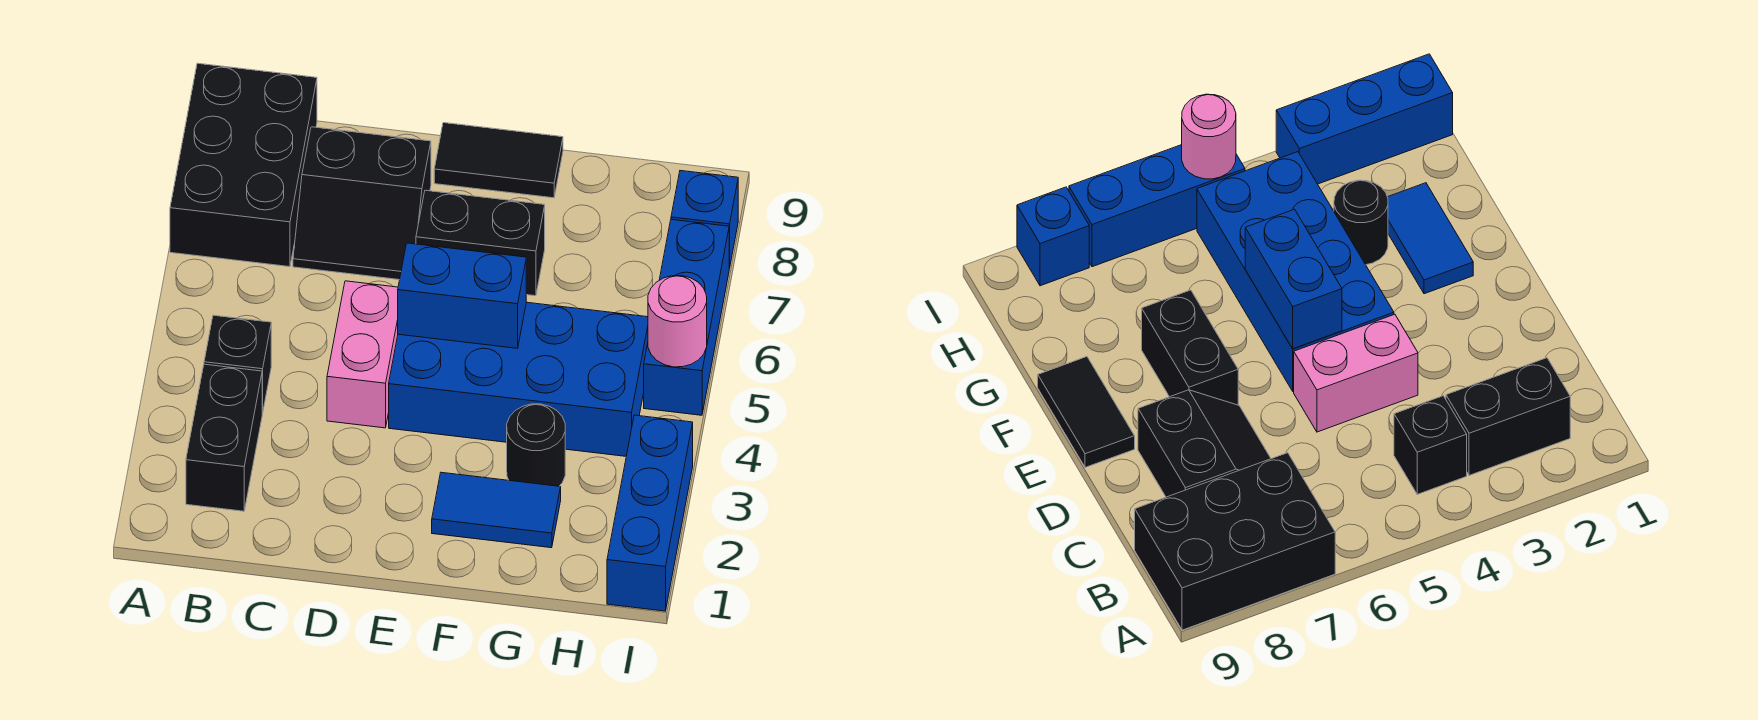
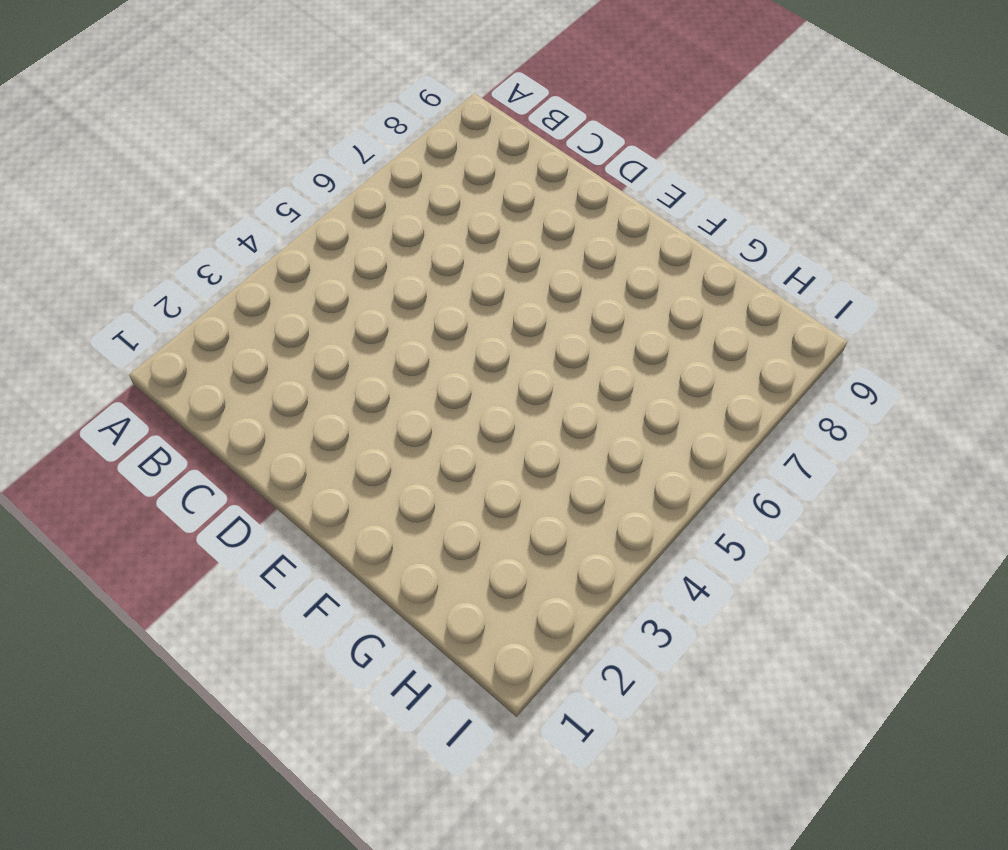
none -> black 2x3 brick [170,63,317,267]
none -> black 1x2 brick [186,364,262,511]
none -> black 1x1 brick [204,315,271,413]

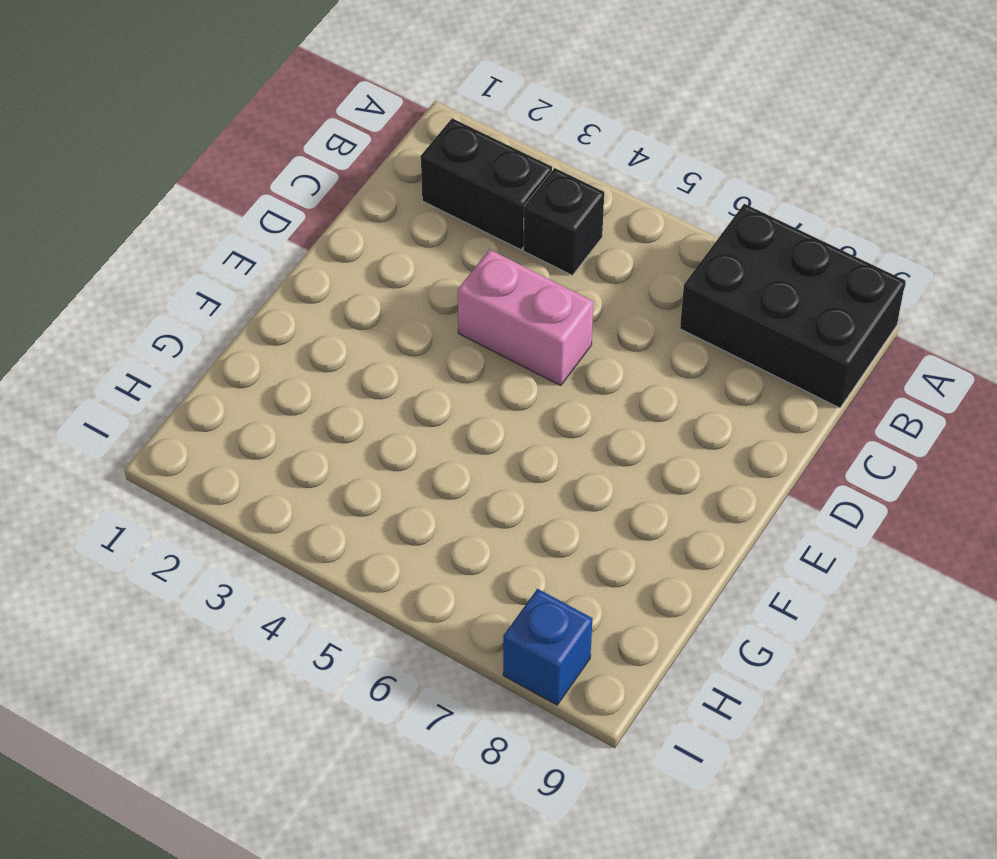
none -> black 2x2 slope [293,127,431,280]
none -> blue 2x4 brick [389,302,648,456]
none -> black 1x2 brick [416,190,545,296]

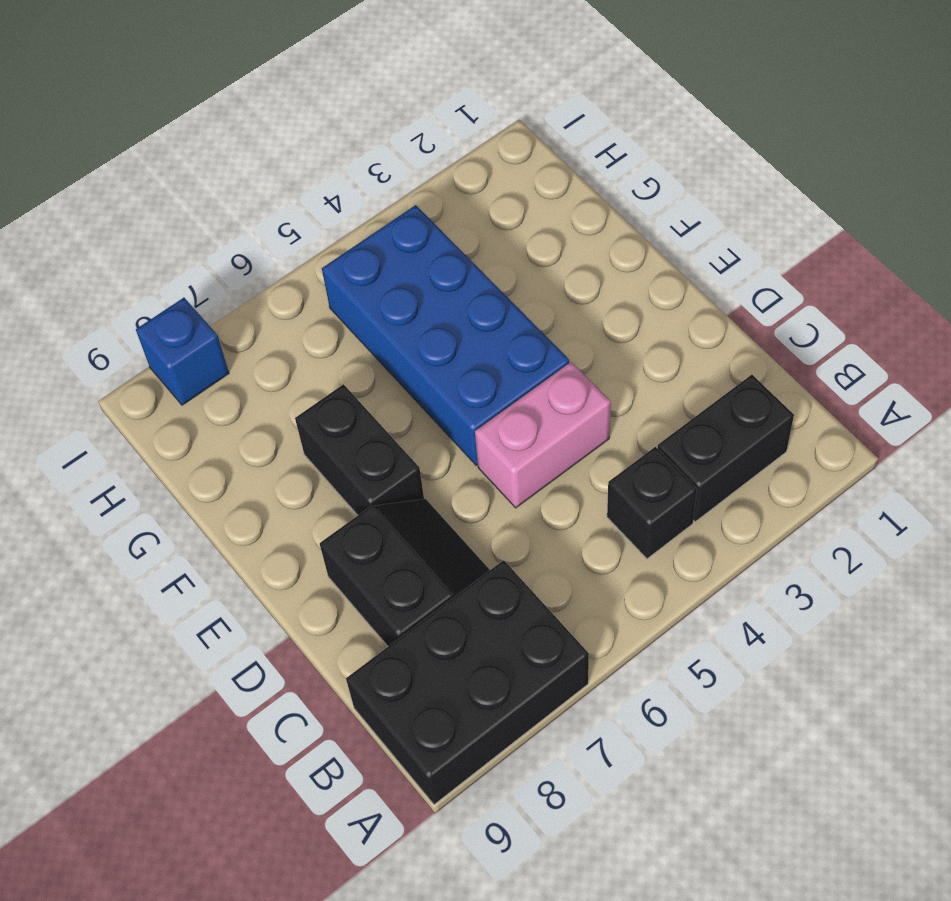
none -> black 1x2 tile [434,123,563,198]
none -> blue 1x2 tile [432,472,561,548]
none -> black 1x1 round brick [507,404,565,486]

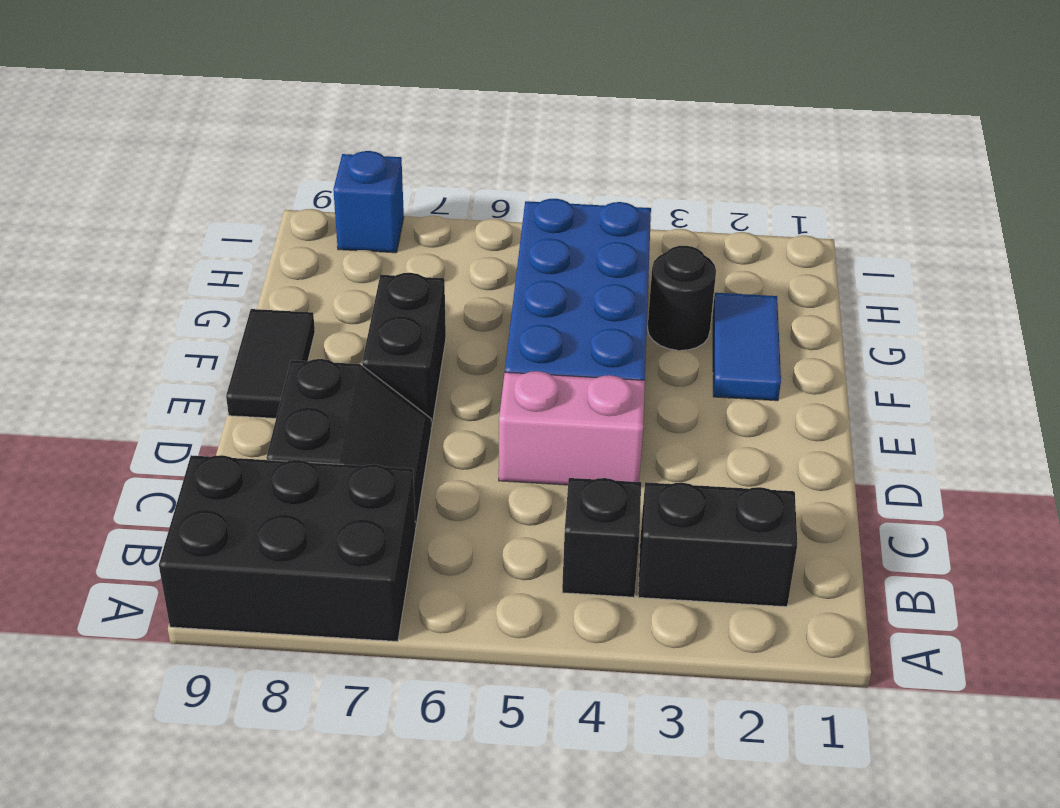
none -> blue 1x3 brick [607,415,693,611]
none -> blue 1x3 brick [644,219,729,415]
none -> blue 1x2 brick [398,243,526,348]

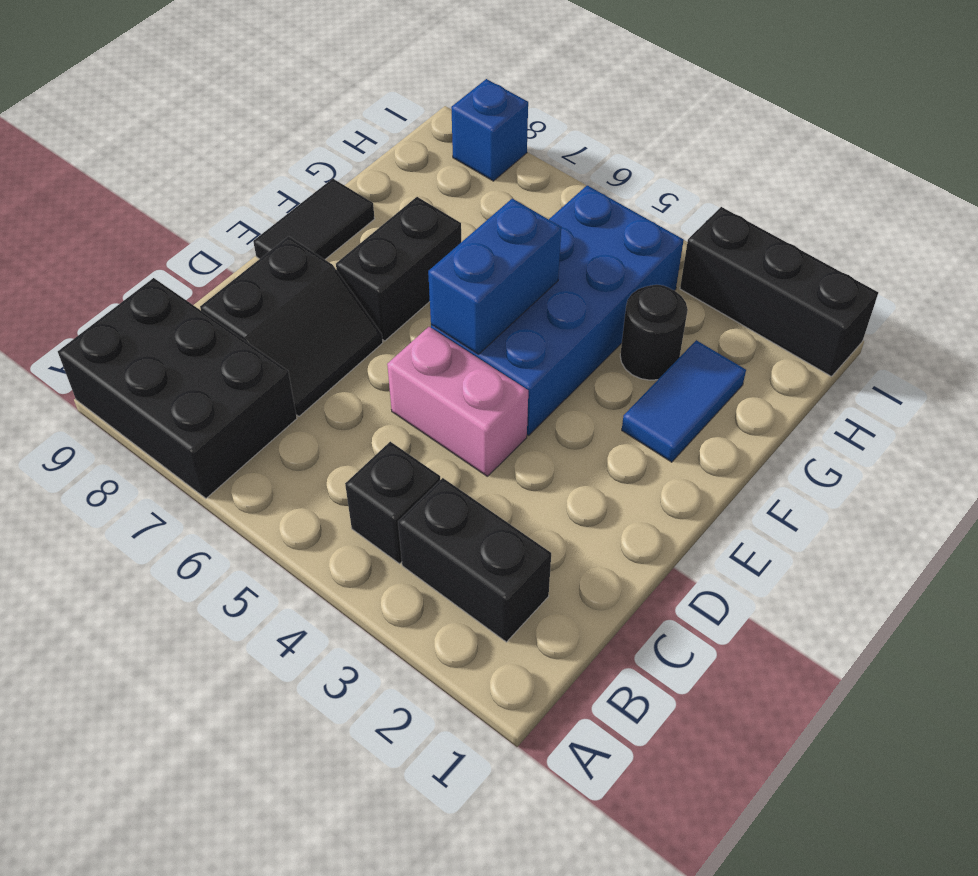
black 1x3 brick [680,207,878,376] -> blue 1x3 brick [607,415,693,611]
none -> blue 1x3 brick [644,219,729,415]
none -> pink 1x1 round brick [648,276,707,367]

